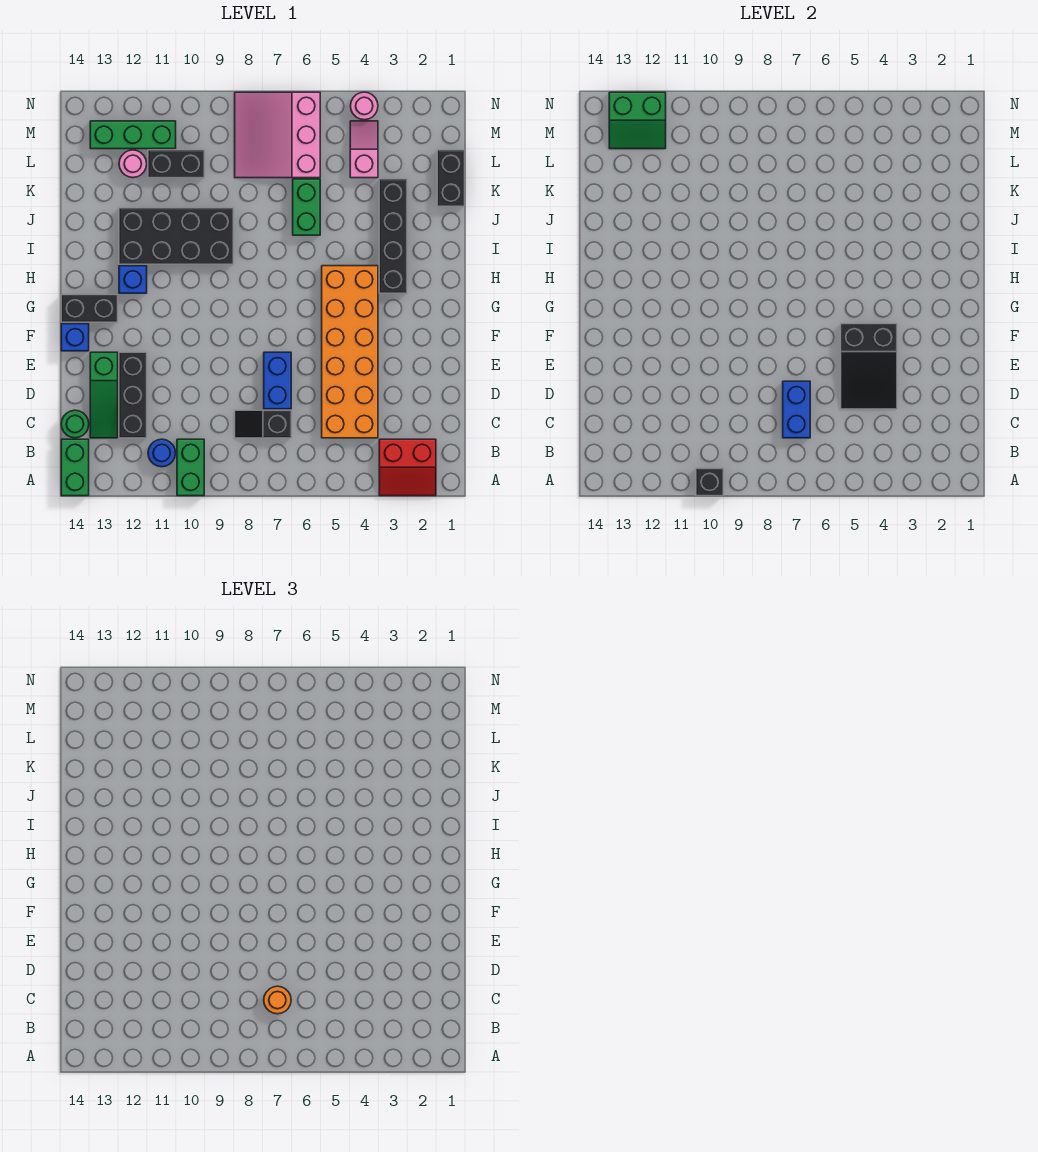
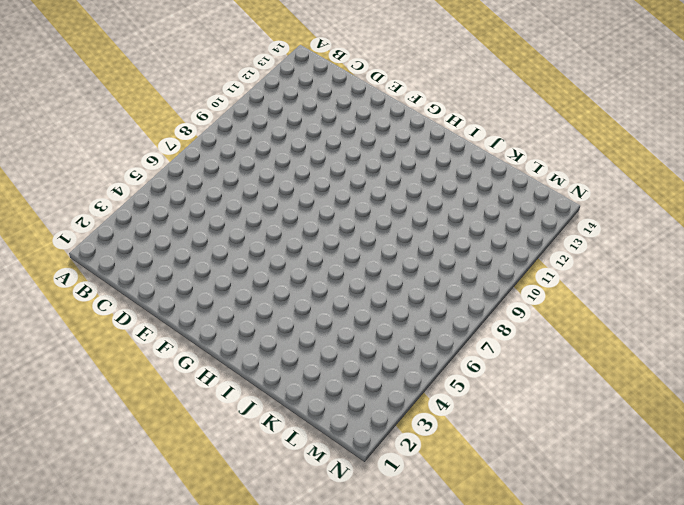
none -> red 2x2 slope [379,439,436,496]
none -> green 1x2 brick [177,439,204,496]
none -> green 1x2 brick [61,439,89,496]

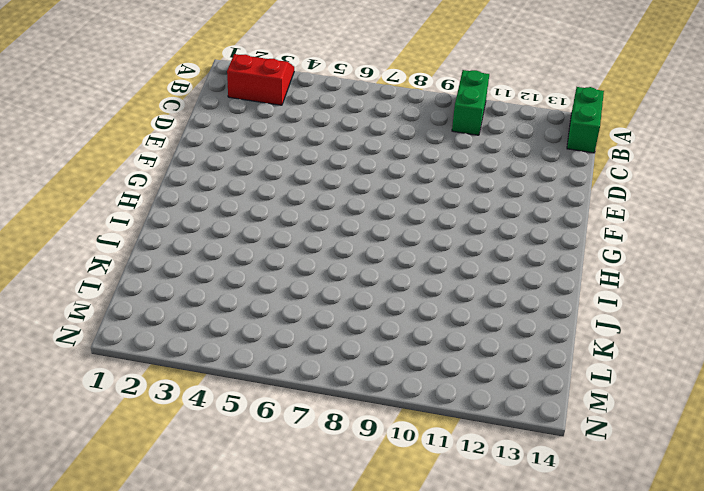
none -> blue 1x1 round brick [148,439,175,467]
none -> orange 2x6 brick [322,266,378,438]
none -> black 1x2 slope [235,410,291,438]

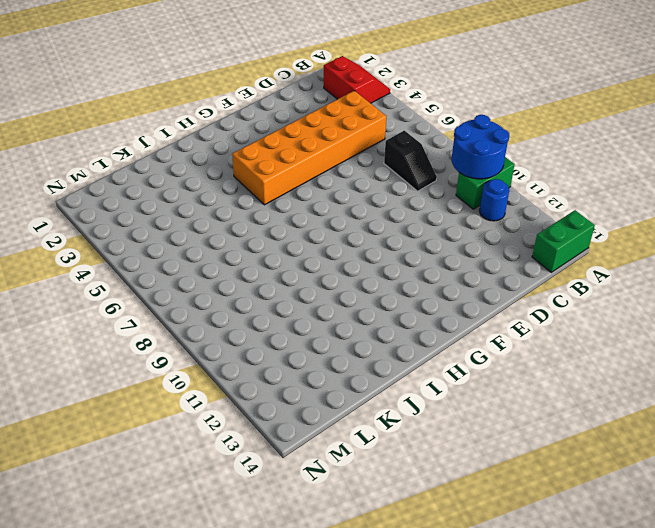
blue 2x2 round brick [452,115,509,179] -> black 1x1 brick [696,468,723,496]
none -> black 1x3 brick [119,352,147,438]
none -> green 1x3 slope [90,352,118,438]
none -> green 1x1 round brick [61,410,89,438]

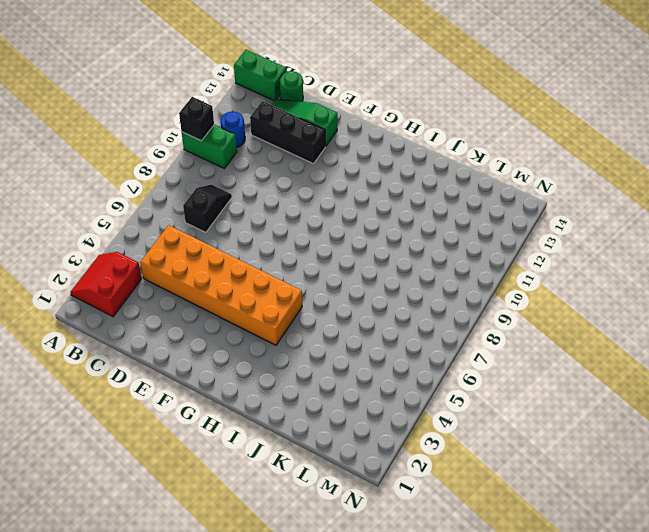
none -> blue 1x2 brick [264,352,291,409]
none -> blue 1x1 brick [61,324,89,351]
none -> black 1x2 brick [61,295,118,322]

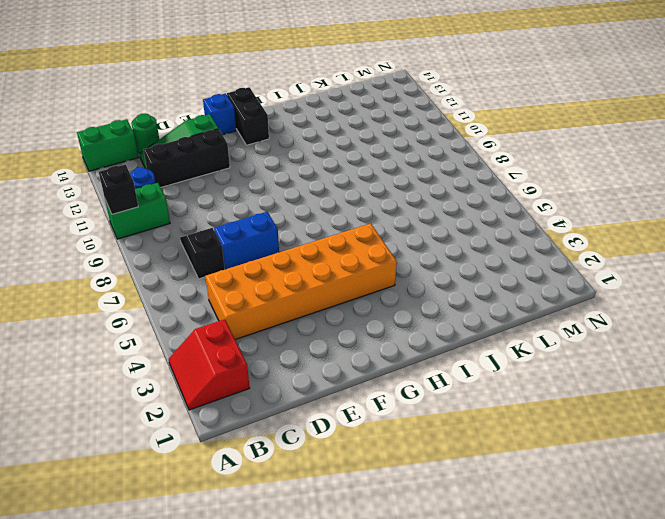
none -> black 1x4 brick [379,179,407,293]
none -> blue 1x1 brick [119,266,147,293]
none -> black 2x4 brick [119,208,233,264]

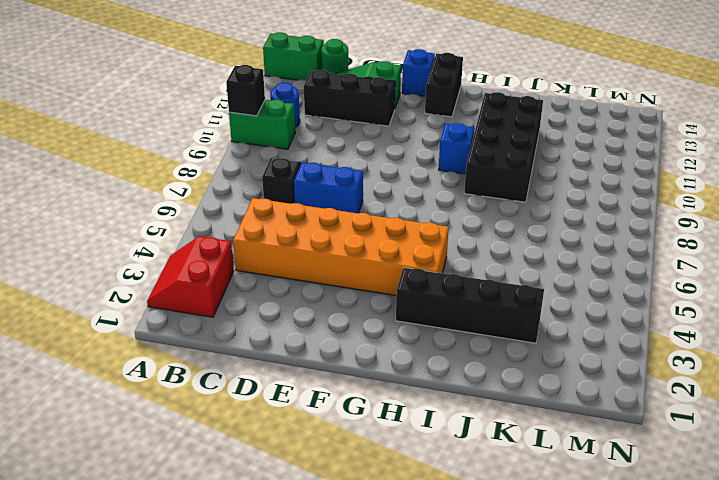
blue 1x1 brick [439,123,474,174] -> blue 1x1 brick moved to [119,266,147,293]
none -> green 1x2 brick [293,179,320,235]
none -> black 1x2 brick [437,150,465,206]
none -> pink 1x2 slope [350,121,378,178]

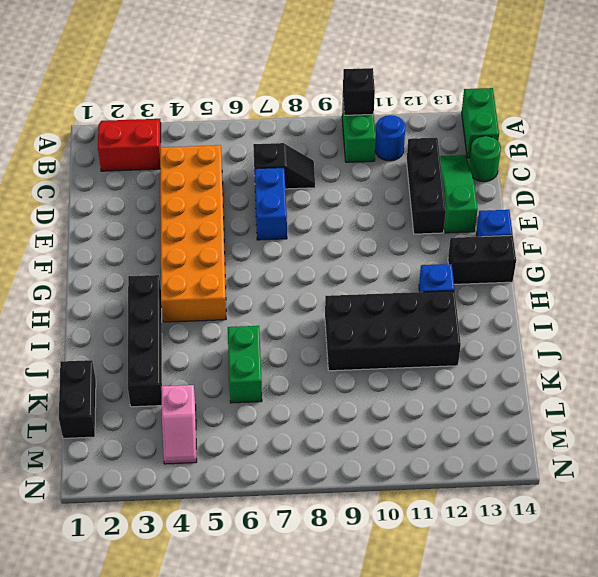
none -> pink 3x3 slope [235,92,320,178]
none -> black 1x2 brick [148,150,204,178]
none -> pink 1x1 round brick [119,150,147,178]

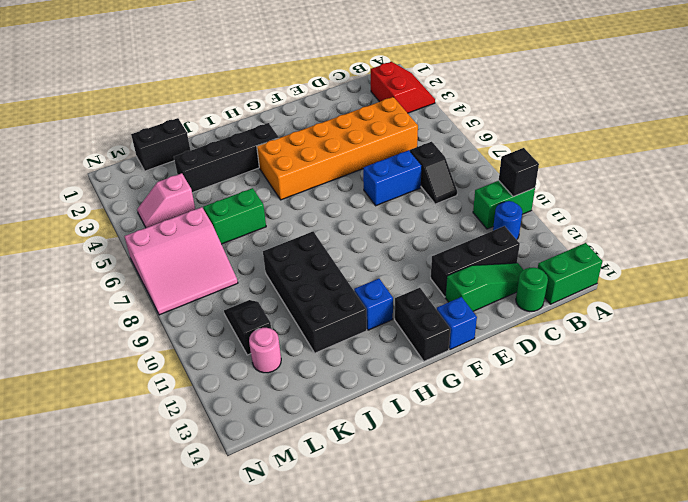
black 1x2 slope [224,300,271,355] -> black 1x2 brick [148,150,204,178]
none -> green 1x3 brick [90,121,176,149]
none -> pink 1x1 round brick [351,92,378,120]
none -> blue 1x2 brick [783,381,810,438]

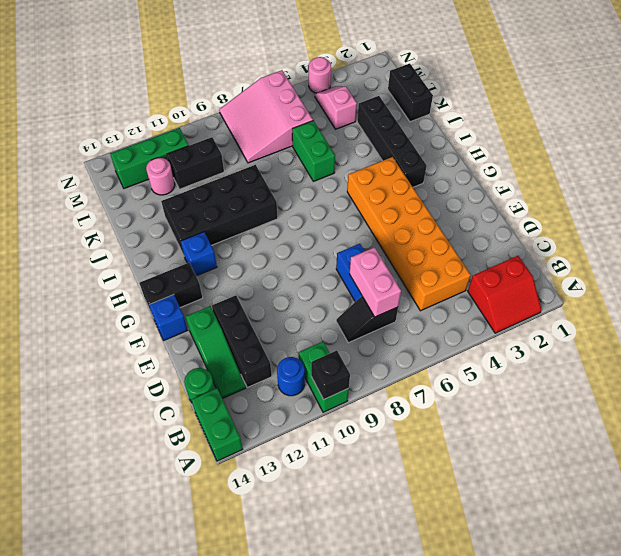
pink 1x2 brick [350,247,401,317] -> blue 1x2 brick [783,381,810,438]
none -> black 2x3 slope [841,324,897,409]
none -> green 2x2 slope [609,92,666,149]
none -> orange 1x1 round brick [264,986,291,1014]

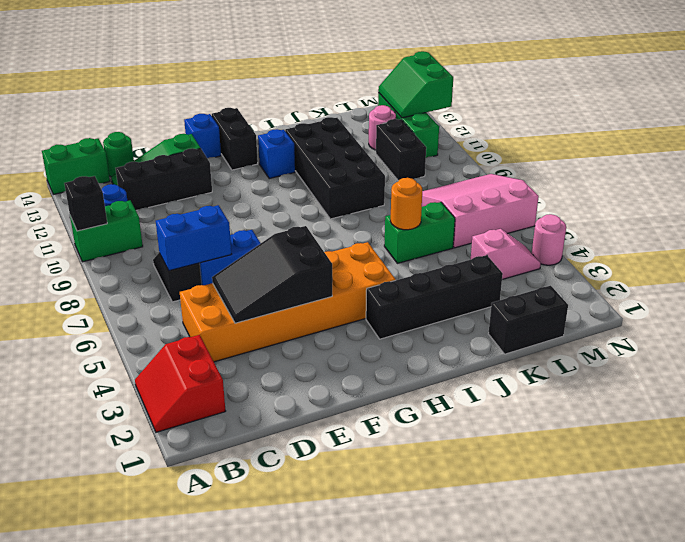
orange 1x1 round brick [390,178,422,230] -> orange 1x1 round brick moved to [264,986,291,1014]

